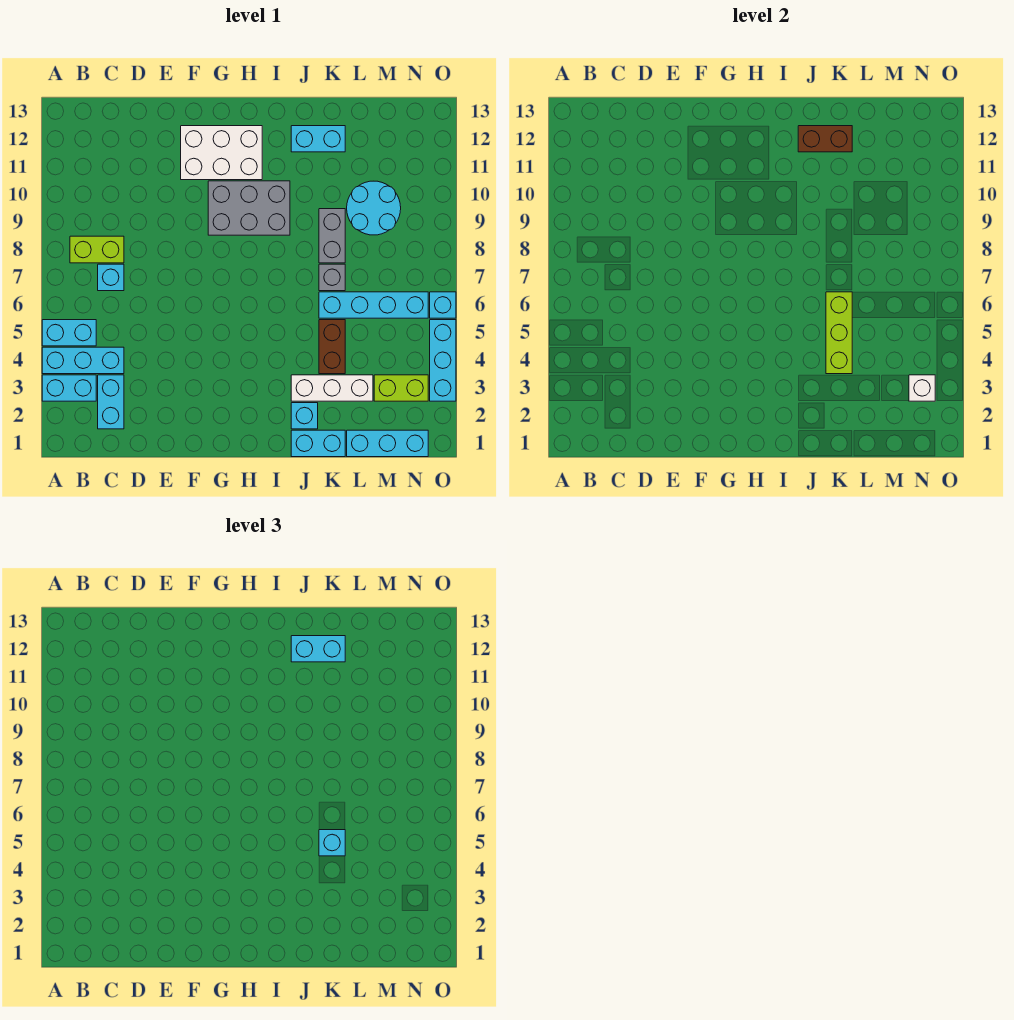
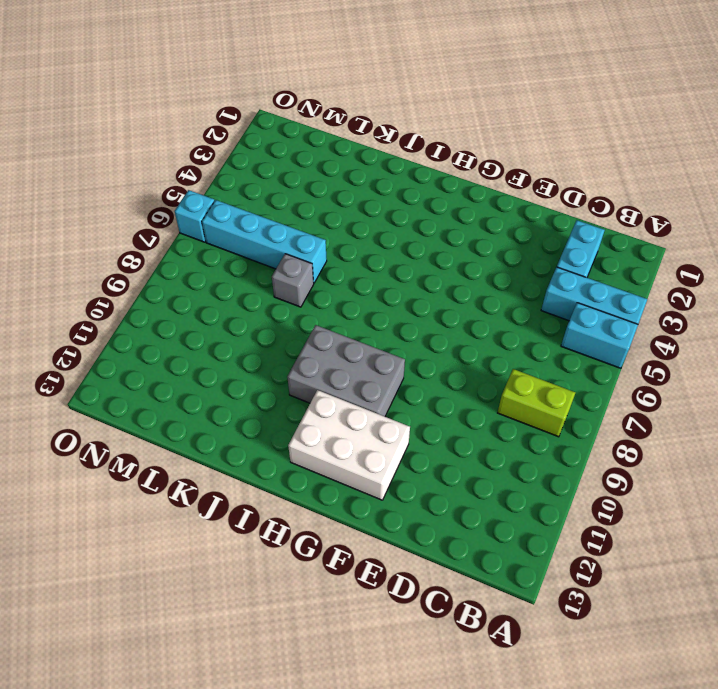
none -> cyan 1x2 brick [42,375,96,401]
none -> cyan 1x1 brick [98,264,124,291]
none -> cyan 1x2 brick [291,430,345,457]

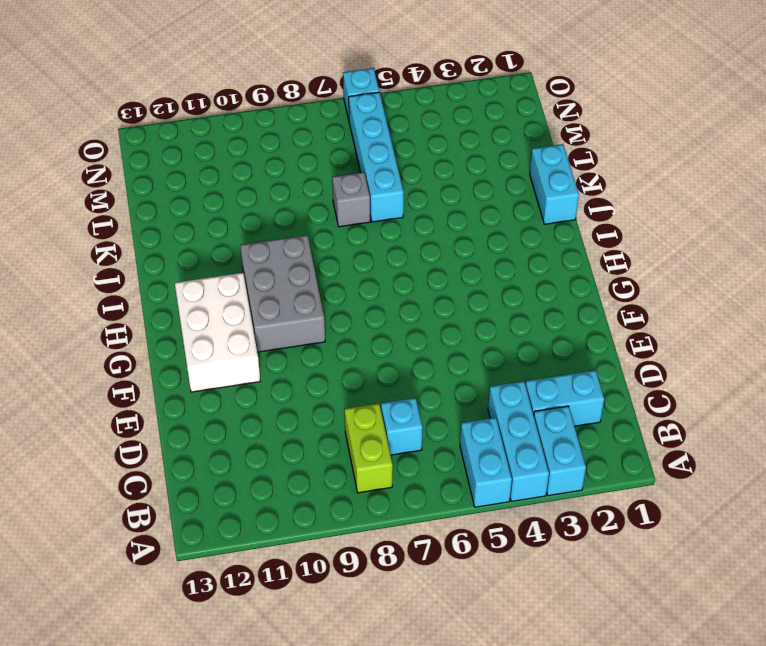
none -> cyan 1x1 brick [291,403,318,429]
none -> white 1x3 brick [291,375,373,401]
none -> cyan 1x2 brick [291,126,345,152]

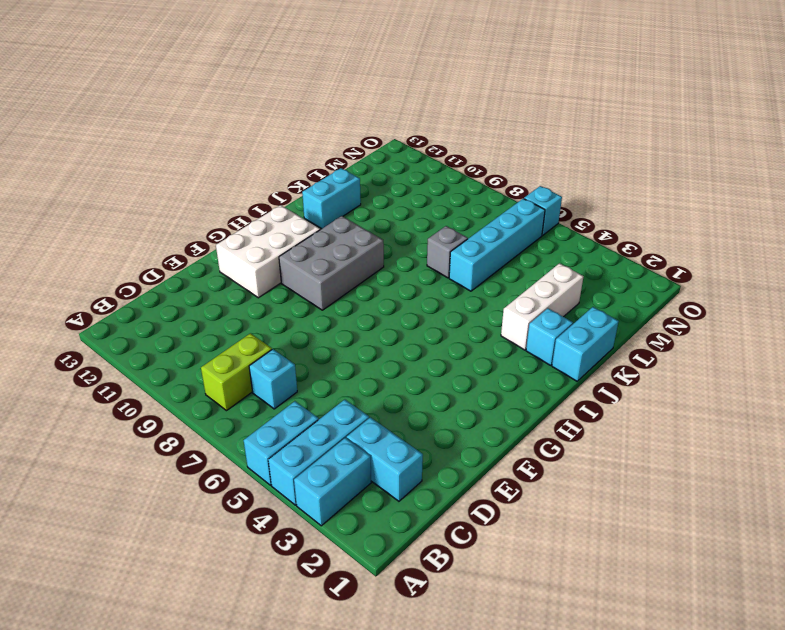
none -> brown 1x2 brick [319,320,345,374]
none -> grey 1x2 brick [319,209,345,263]
none -> cyan 1x3 brick [347,430,428,457]

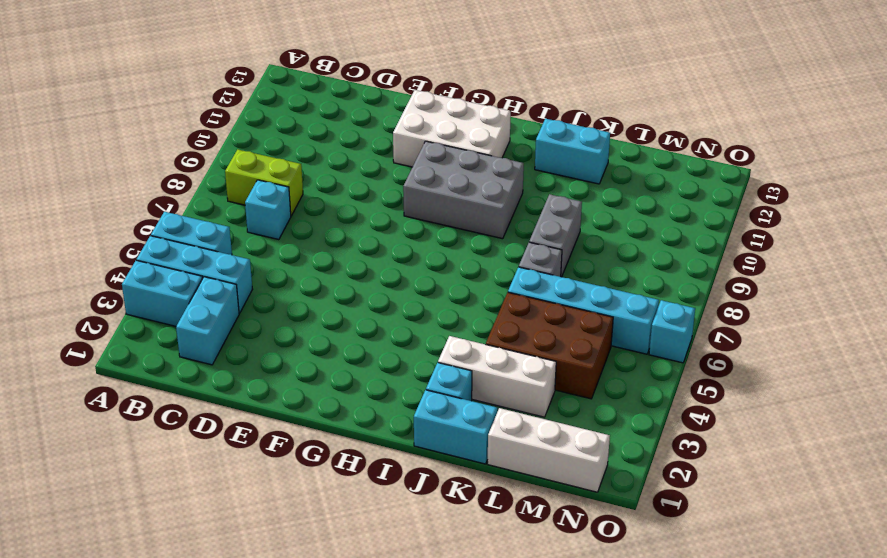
brown 2x3 brick [486,293,613,399] -> brown 1x2 brick [319,320,345,374]
white 1x3 brick [487,408,610,492] -> cyan 1x3 brick [347,430,428,457]
none -> cyan 2x2 round brick [347,181,401,235]
none -> lime 1x2 brick [374,375,428,401]
none -> cyan 1x3 brick [430,320,456,401]

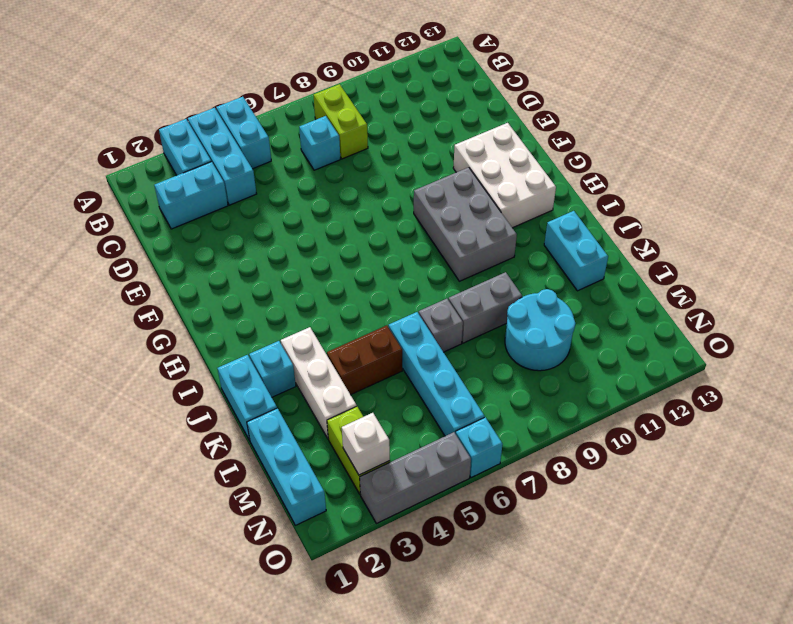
grey 1x3 brick [360,432,471,524] -> cyan 1x3 brick [430,320,456,401]
none -> brown 1x2 brick [798,126,852,152]
none -> lime 1x3 brick [826,292,852,374]
none -> cyan 1x2 brick [291,636,345,662]

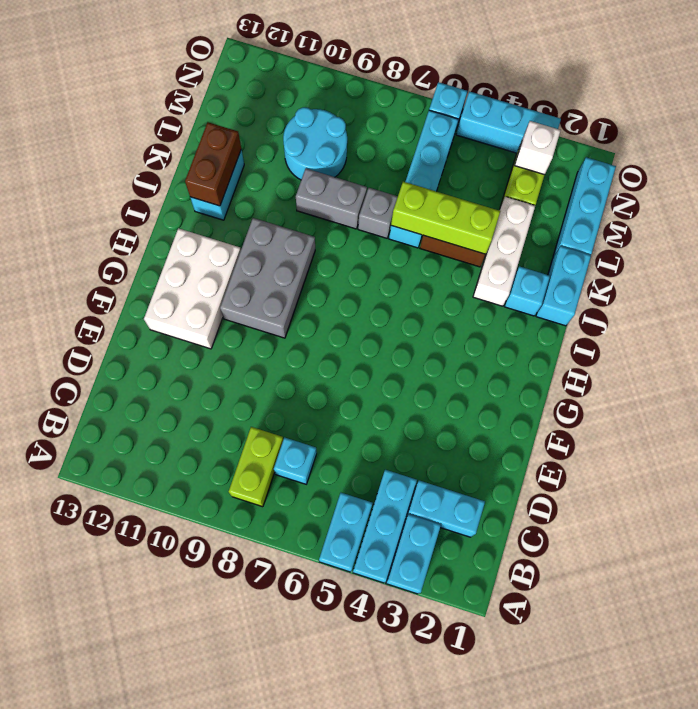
none -> cyan 1x2 brick [291,636,345,662]
none -> cyan 1x1 brick [319,830,345,856]

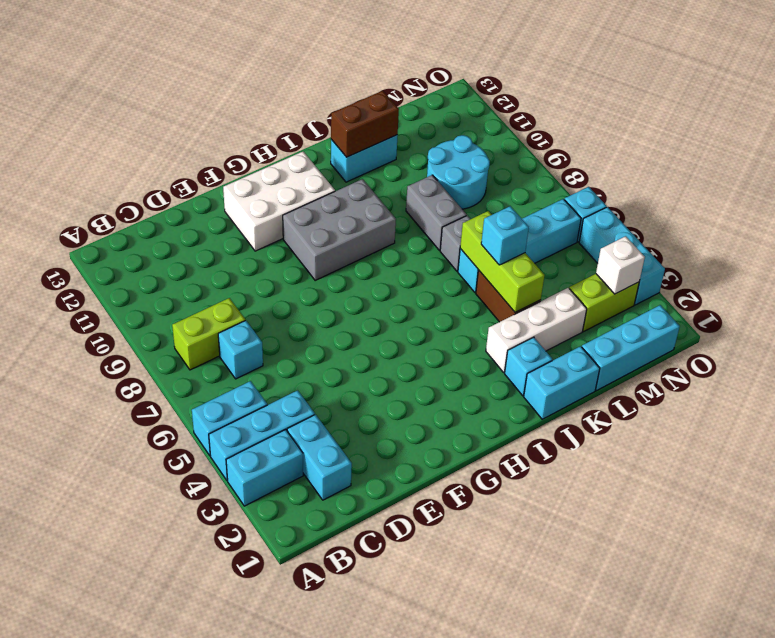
none -> cyan 1x2 brick [291,636,345,662]

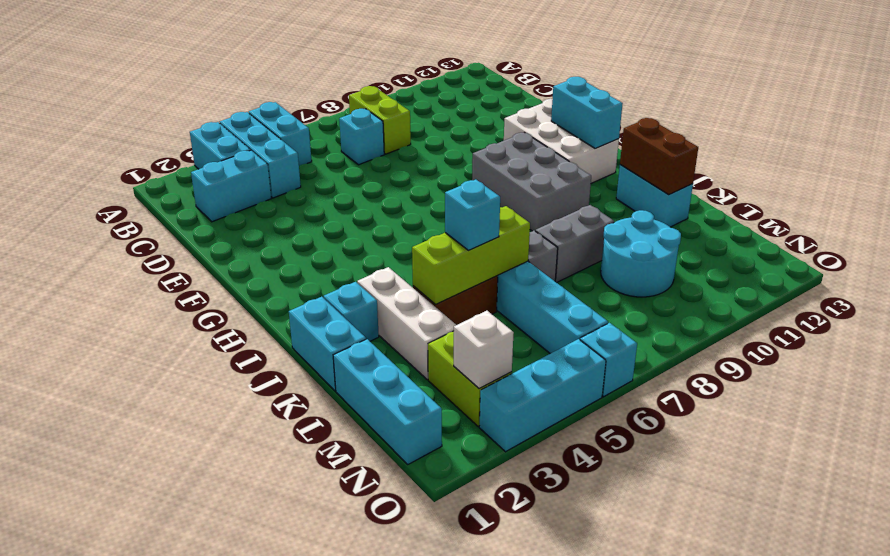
cyan 1x2 brick [551,77,623,149] -> cyan 1x2 brick moved to [291,636,345,662]

